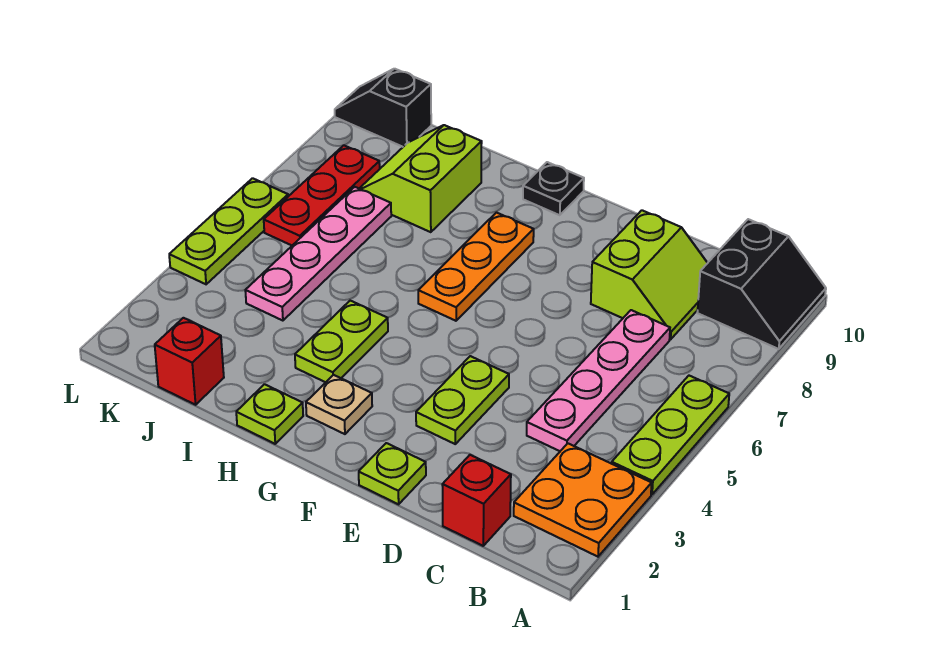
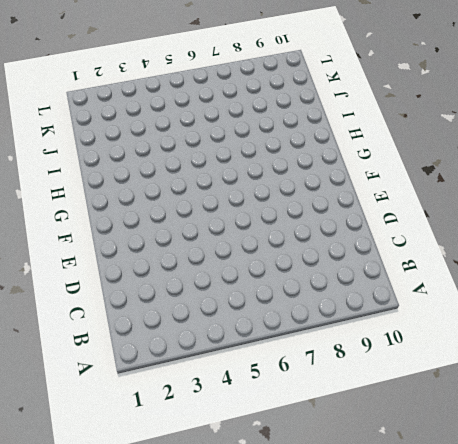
none -> orange 2x2 plate [514,443,652,557]
none -> lime 1x3 plate [612,376,729,494]
none -> black 2x2 slope [697,219,826,349]

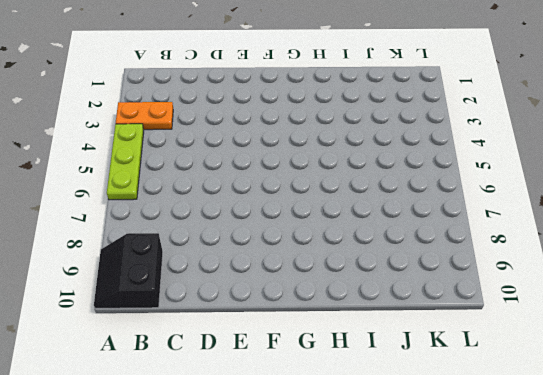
orange 1x2 plate [116,102,173,130] -> orange 2x2 plate [514,443,652,557]
none -> red 1x1 brick [442,455,511,546]
none -> pink 1x4 plate [527,310,670,451]
none -> lime 2x2 slope [591,210,707,340]

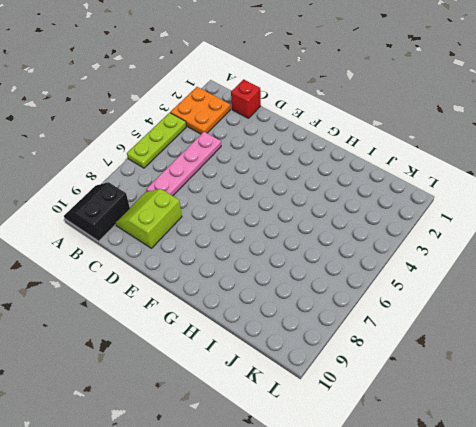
none -> lime 1x1 plate [359,443,426,504]
none -> lime 1x2 plate [416,356,509,444]
none -> tan 1x1 plate [306,375,372,434]

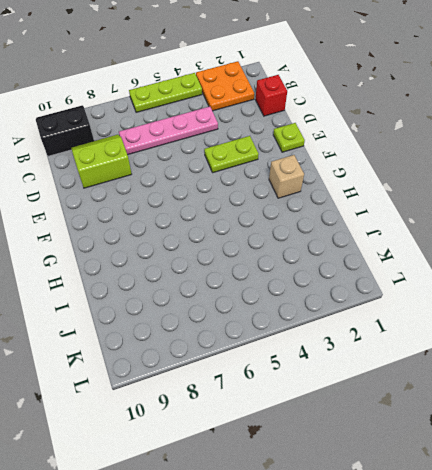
tan 1x1 brick [269,155,304,198] -> tan 1x1 plate [306,375,372,434]
none -> orange 1x3 plate [418,213,534,321]
none -> black 1x1 plate [523,162,584,215]
none -> lime 1x1 plate [236,384,303,444]

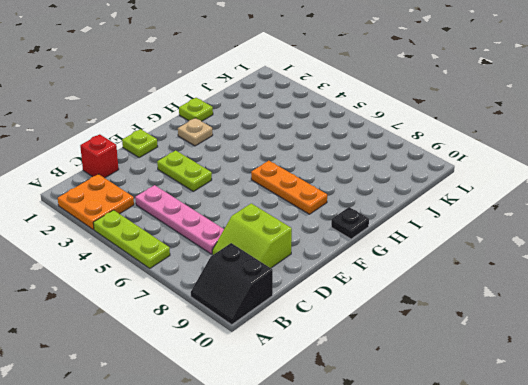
none -> lime 1x2 plate [295,301,388,382]
none -> lime 2x2 slope [359,125,482,232]
none -> red 1x1 brick [155,318,224,405]

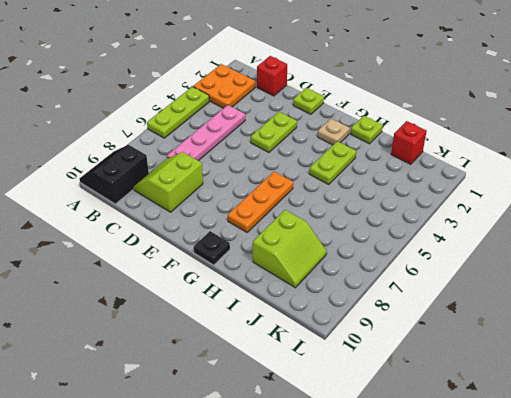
none -> pink 1x4 plate [245,187,391,321]
none -> red 1x3 plate [264,145,380,245]
none -> black 1x2 slope [335,69,431,147]

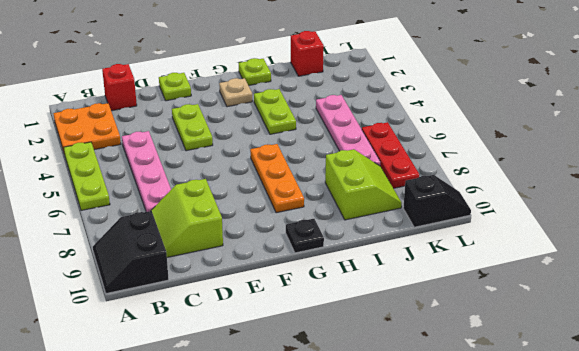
none -> lime 1x3 plate [169,178,288,284]

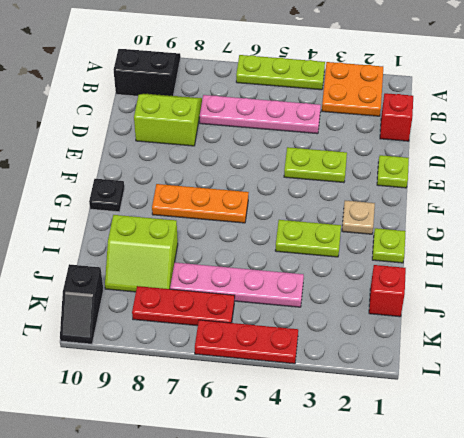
red 1x3 plate [195,320,298,364] -> lime 1x3 plate [169,178,288,284]

